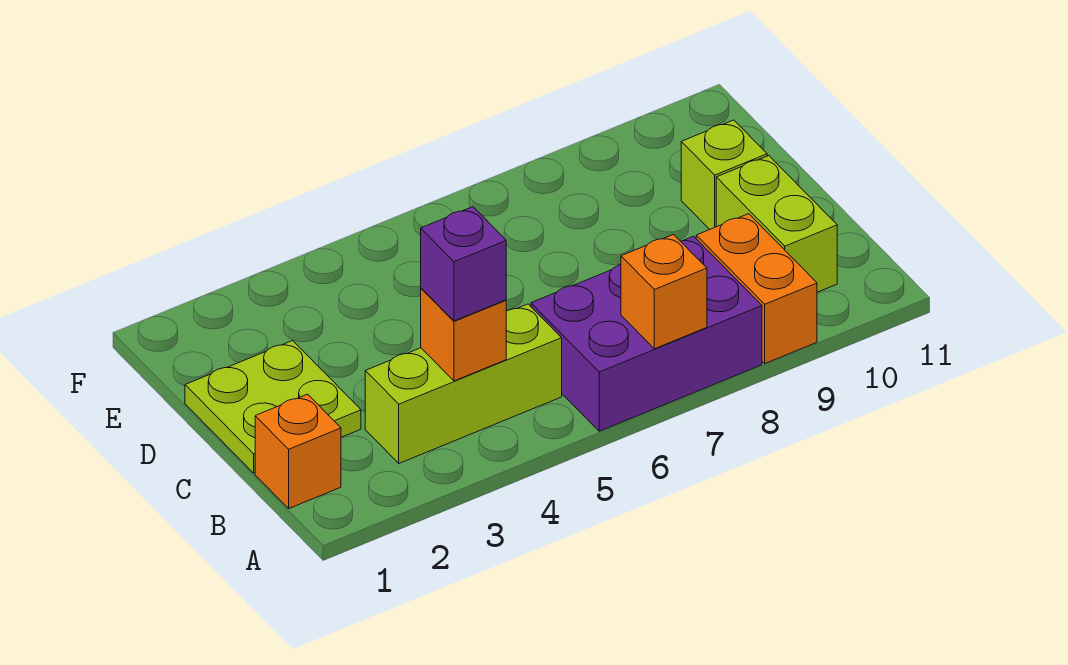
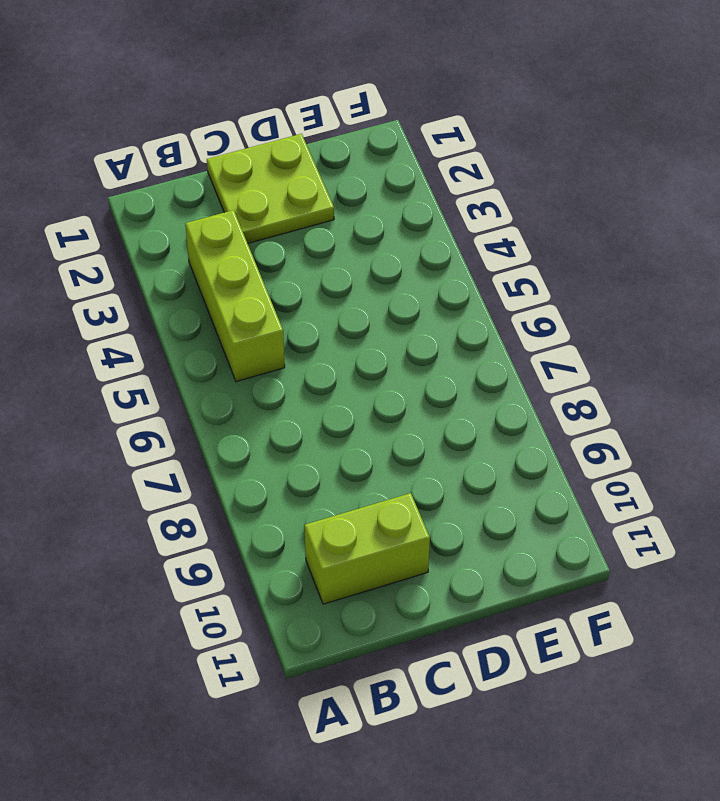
none -> purple 2x3 brick [531,236,762,431]
none -> orange 1x2 brick [696,214,817,363]

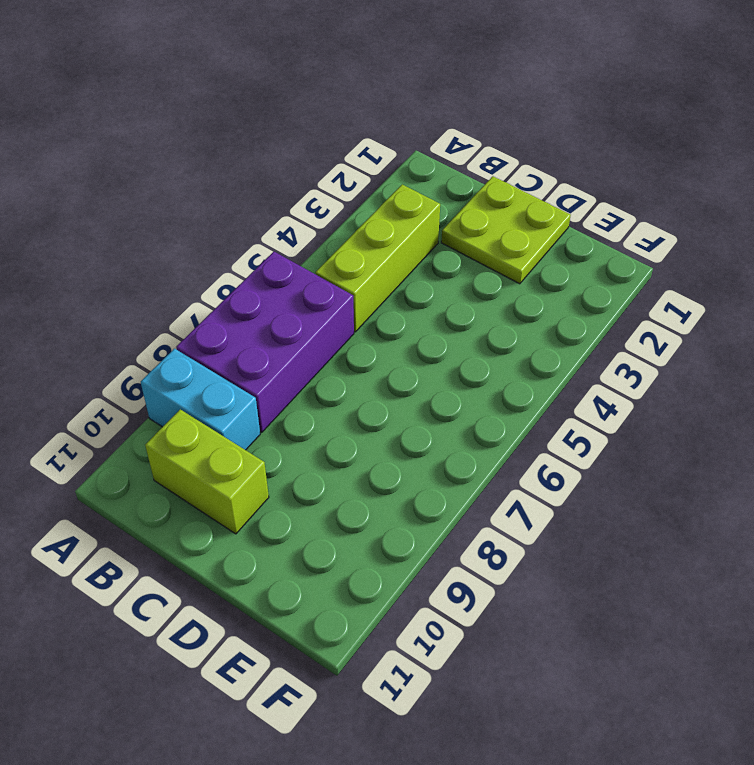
cyan 1x2 brick [141,349,260,450] -> orange 1x2 brick [696,214,817,363]
none -> orange 1x1 brick [255,394,341,508]
none -> lime 1x1 brick [681,120,767,229]

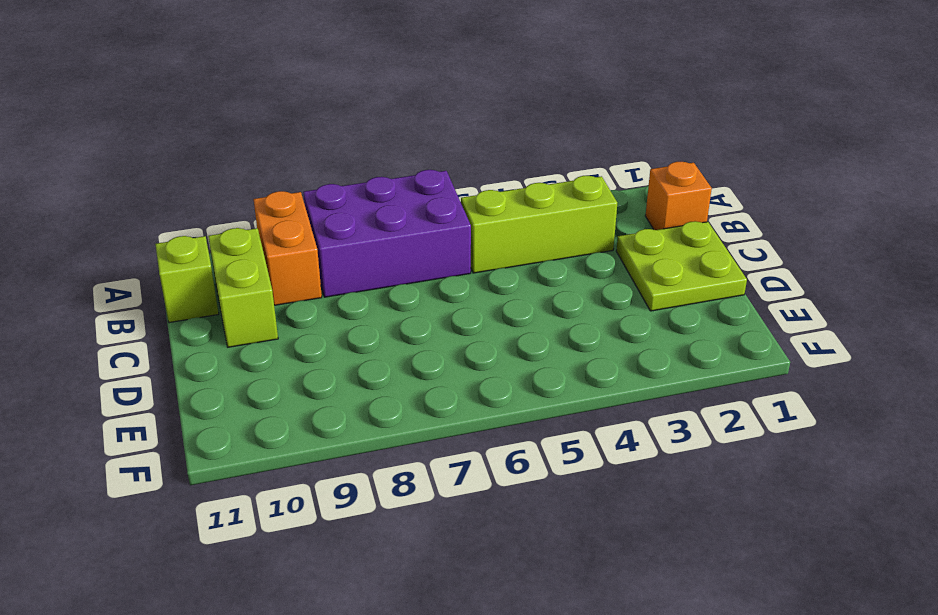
lime 1x1 brick [155,236,219,323] -> lime 1x1 brick moved to [681,120,767,229]
none -> orange 1x1 brick [621,234,707,349]
none -> orange 1x1 brick [421,288,506,381]

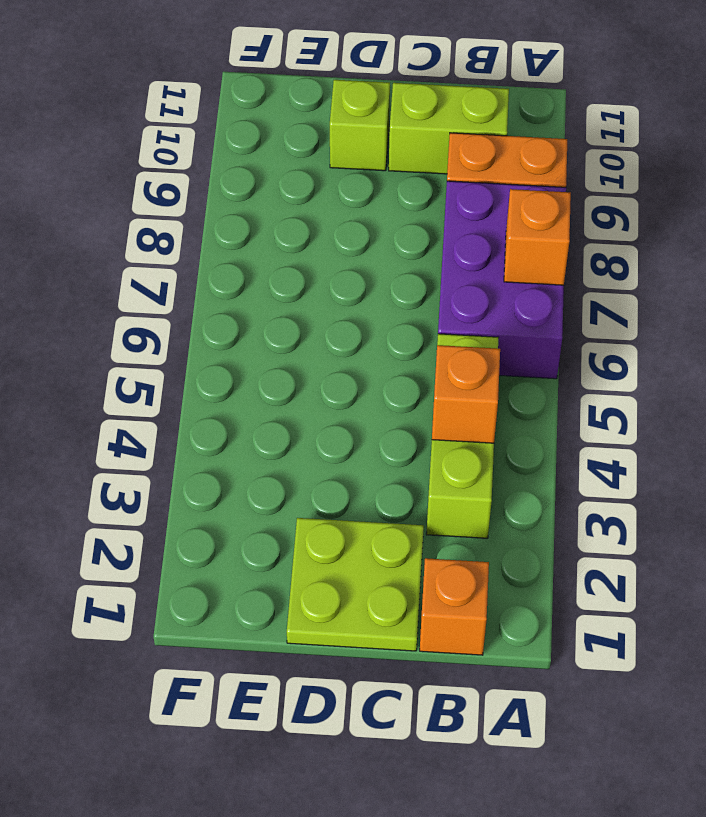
none -> purple 1x1 brick [421,207,506,321]

